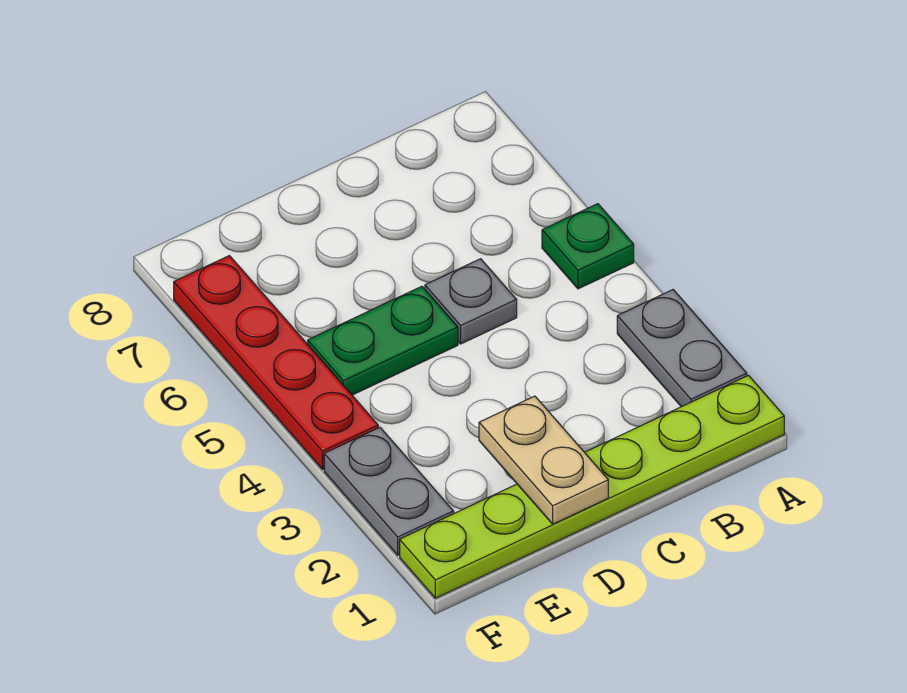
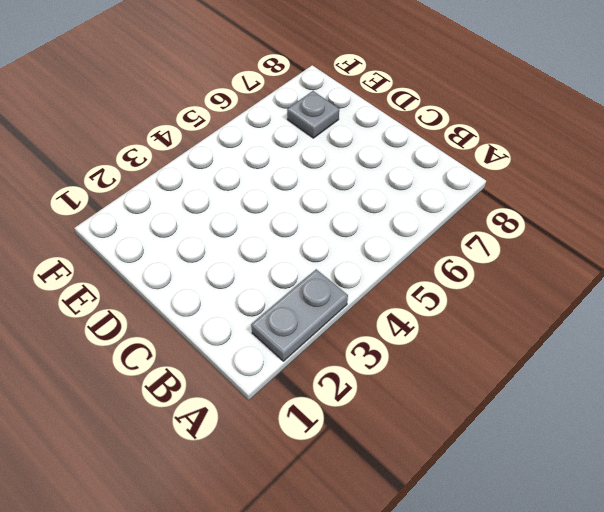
grey 1x1 plate [287,91,339,138] -> grey 1x1 plate moved to [425,259,517,344]
none -> lime 1x6 plate [400,375,784,598]
none -> green 1x1 plate [542,204,634,289]

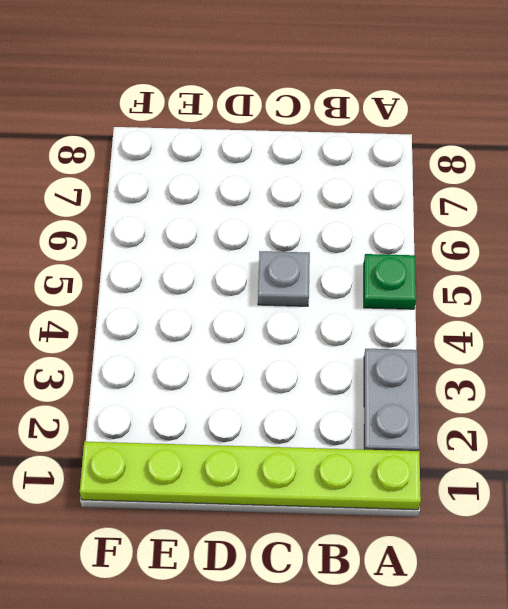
none -> green 1x2 plate [308,286,458,395]
none -> grey 1x2 plate [324,427,454,555]

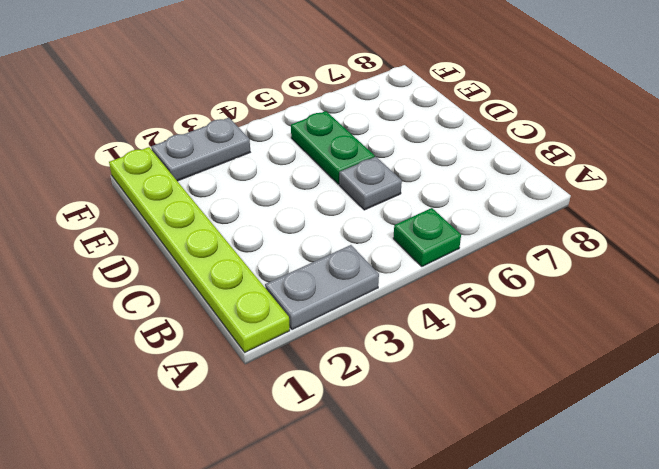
none -> red 1x4 plate [174,256,378,470]
none -> tan 1x2 plate [479,396,608,524]

